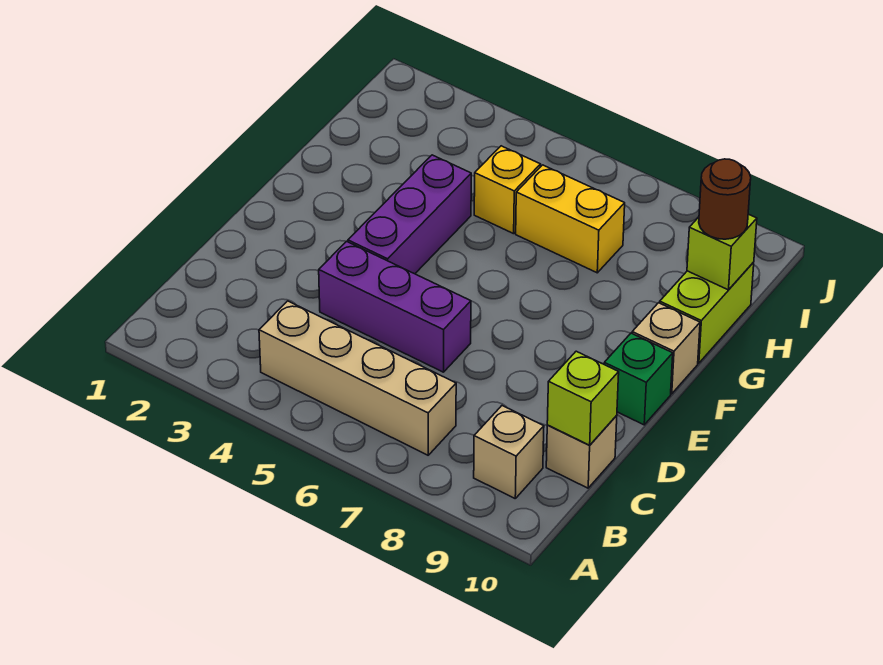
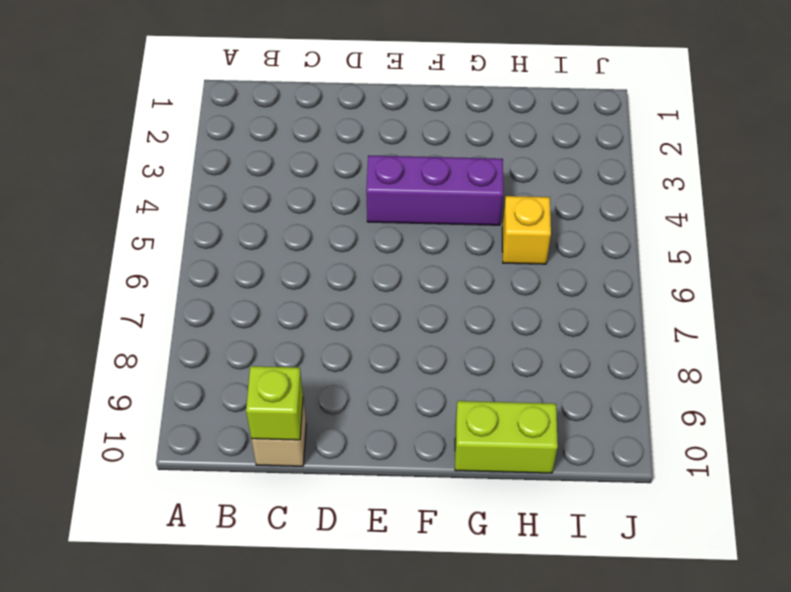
none -> tan 1x4 brick [259,301,456,455]
none -> tan 1x1 brick [474,406,544,498]
none -> purple 1x3 brick [319,241,471,372]

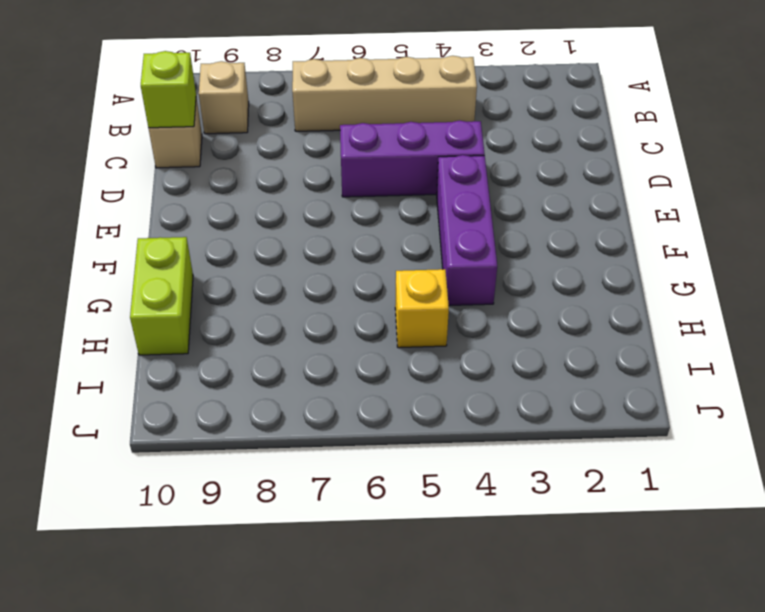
none -> green 1x1 brick [604,333,673,425]
none -> tan 1x1 brick [632,303,700,394]
none -> yellow 1x2 brick [516,165,625,273]

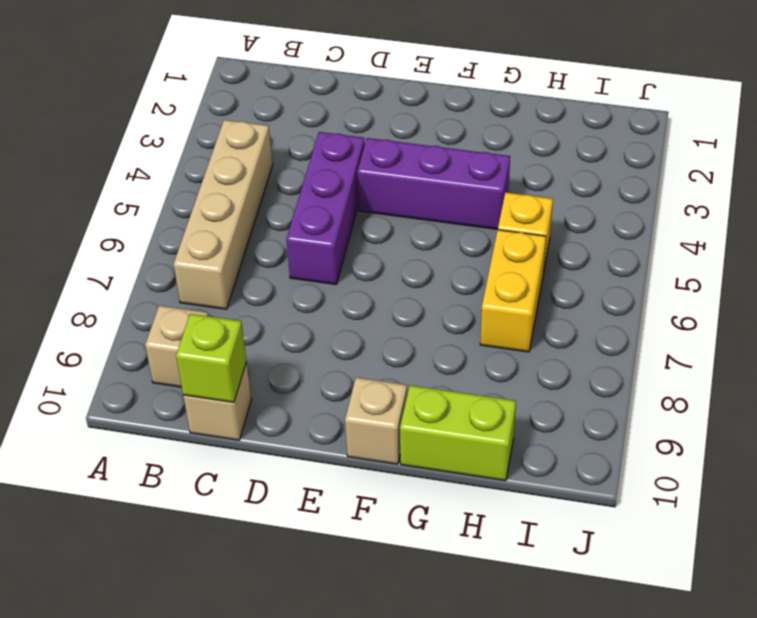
none -> green 1x1 brick [604,333,673,425]
none -> lime 1x1 brick [687,214,757,290]
none -> brown 1x1 round brick [699,159,751,239]

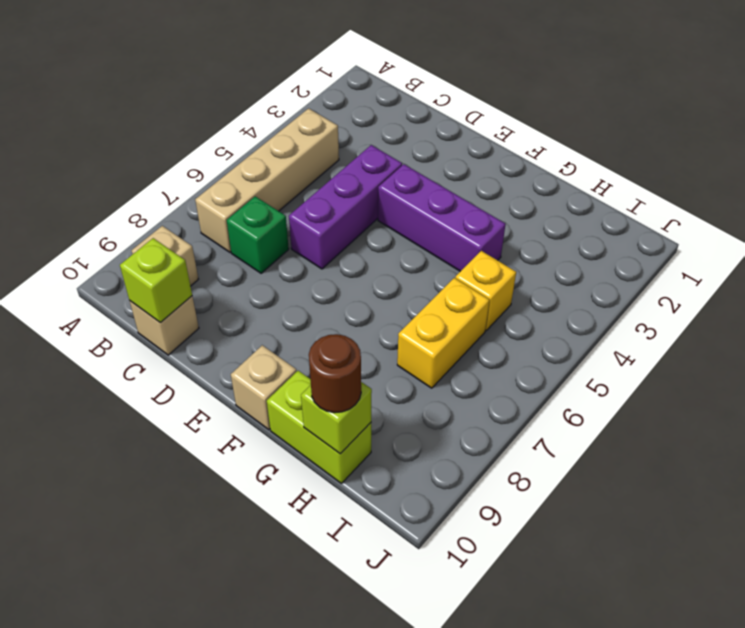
green 1x1 brick [227,196,289,273] -> green 1x1 brick moved to [604,333,673,425]

